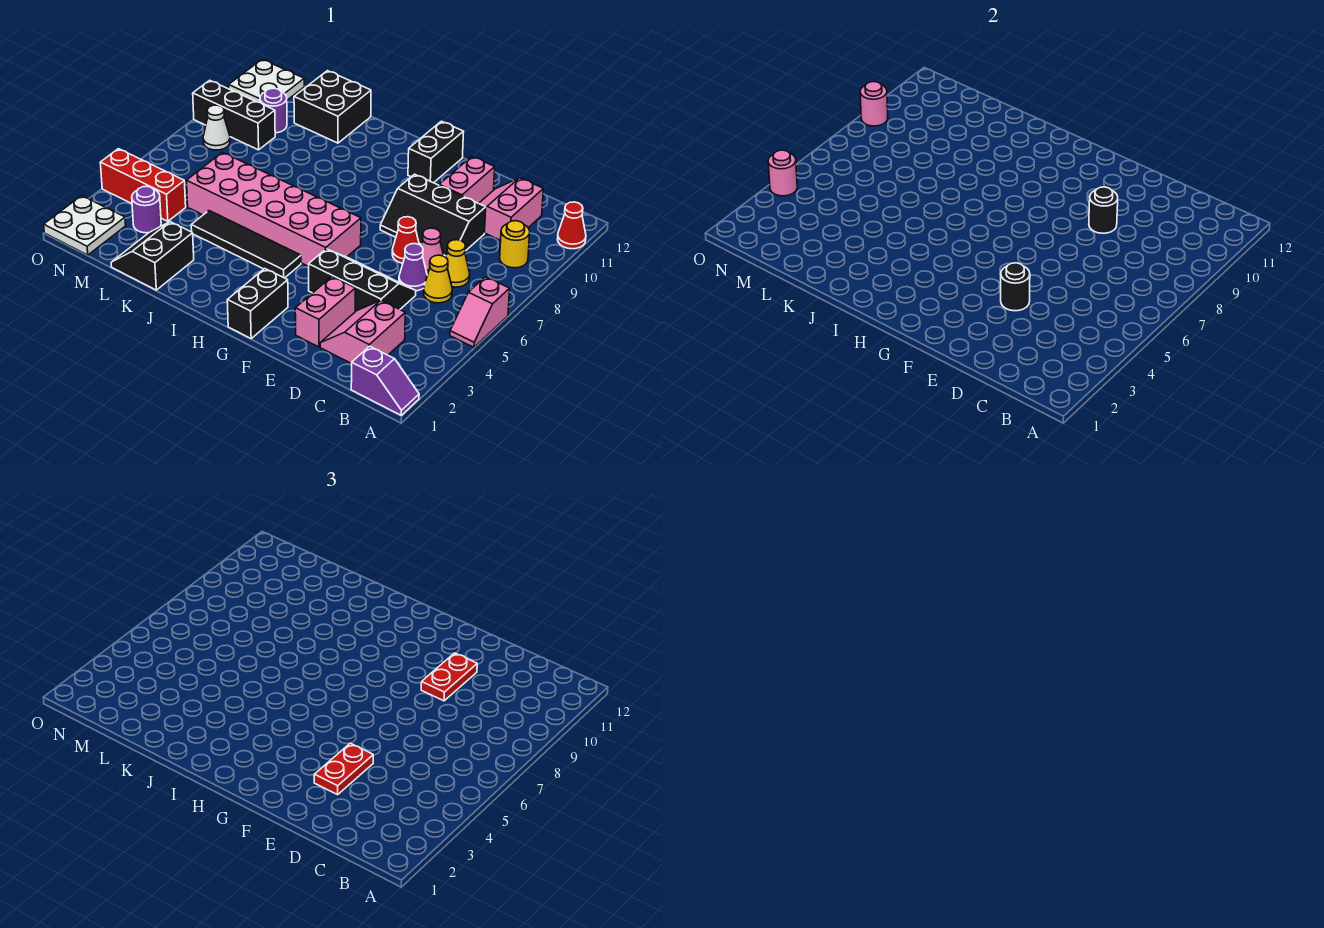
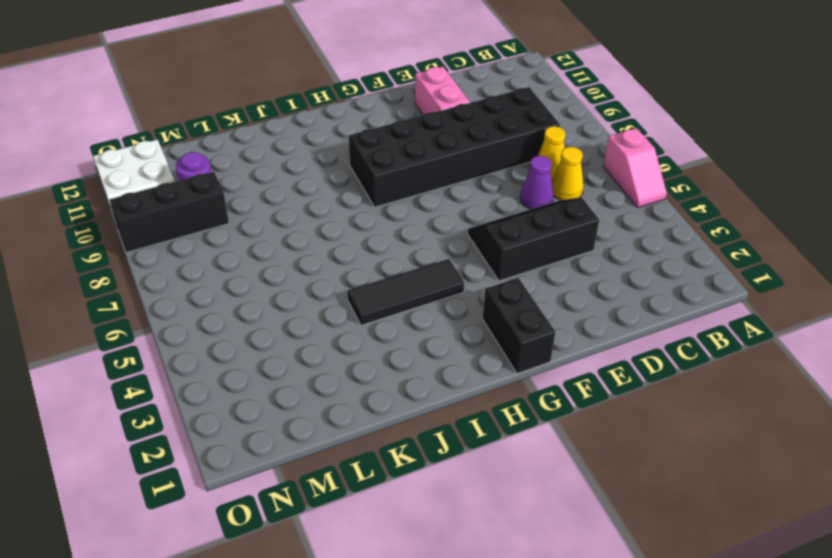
black 2x6 brick [349,87,560,207] -> black 2x3 slope [380,174,486,257]
black 1x3 tile [347,259,464,325] -> black 1x4 tile [191,211,301,278]
none -> purple 1x2 slope [351,346,419,415]
none -> red 1x1 cone [557,202,586,249]
none -> yellow 1x1 round brick [500,221,530,268]
none -> pink 2x2 slope [320,301,405,364]

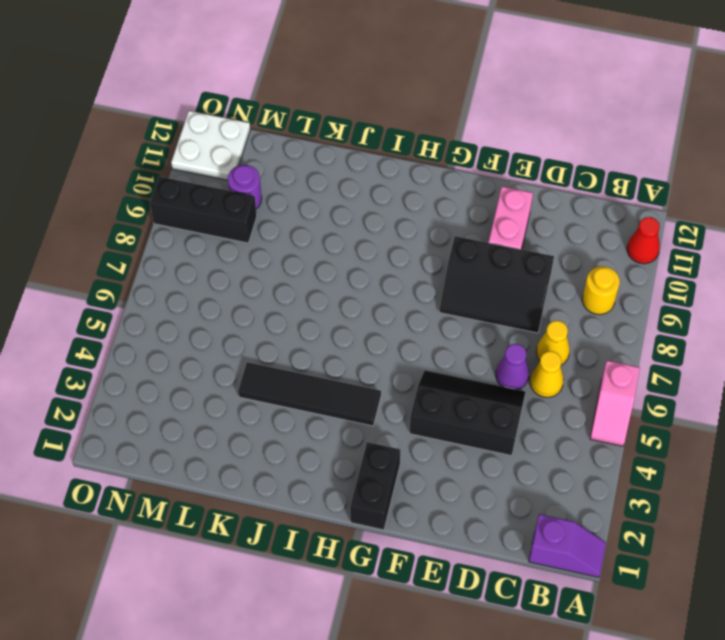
none -> pink 2x2 slope [320,301,405,364]
none -> pink 2x2 slope [479,178,543,240]
none -> pink 1x1 cone [421,228,444,275]
none -> pink 1x2 brick [295,277,355,347]

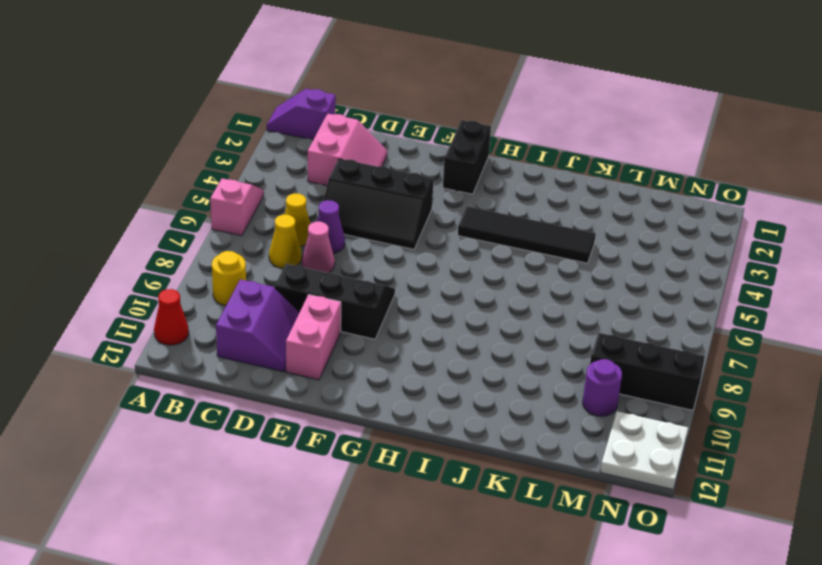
purple 2x2 slope [216,280,299,372] -> pink 2x2 slope [479,178,543,240]
none -> pink 1x2 brick [295,277,355,347]
none -> red 1x1 cone [392,217,419,263]
none -> pink 2x6 brick [186,152,361,267]
none -> black 1x2 brick [408,121,464,183]

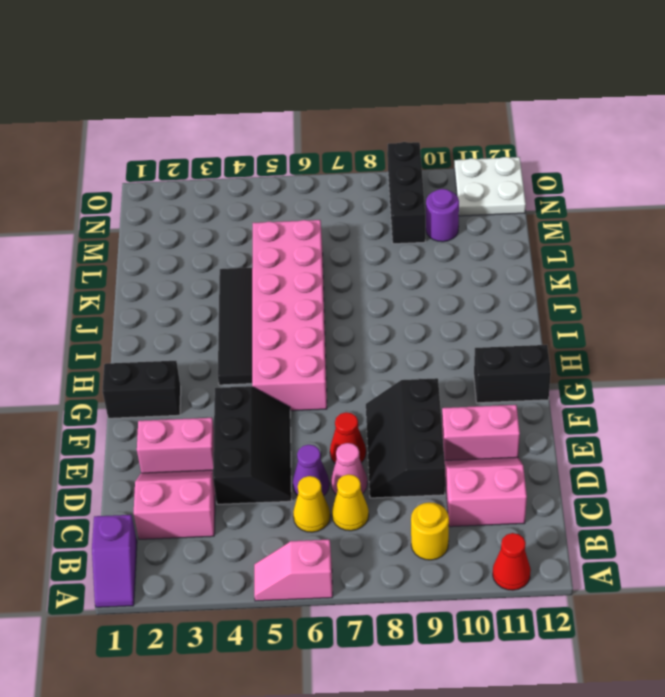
none -> black 2x2 slope [111,222,194,290]
none -> black 2x2 brick [294,71,371,143]
none -> purple 1x1 round brick [132,186,161,233]
none -> red 1x3 brick [100,149,186,221]

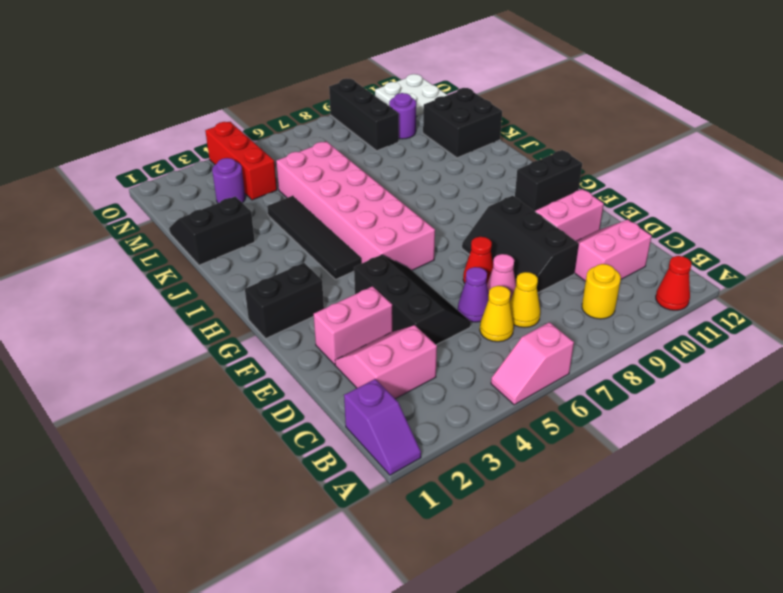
none -> white 2x2 plate [44,196,126,255]
none -> white 1x1 cone [203,105,230,150]
none -> black 1x1 round brick [1001,263,1030,311]
none -> black 1x1 round brick [1089,187,1118,233]

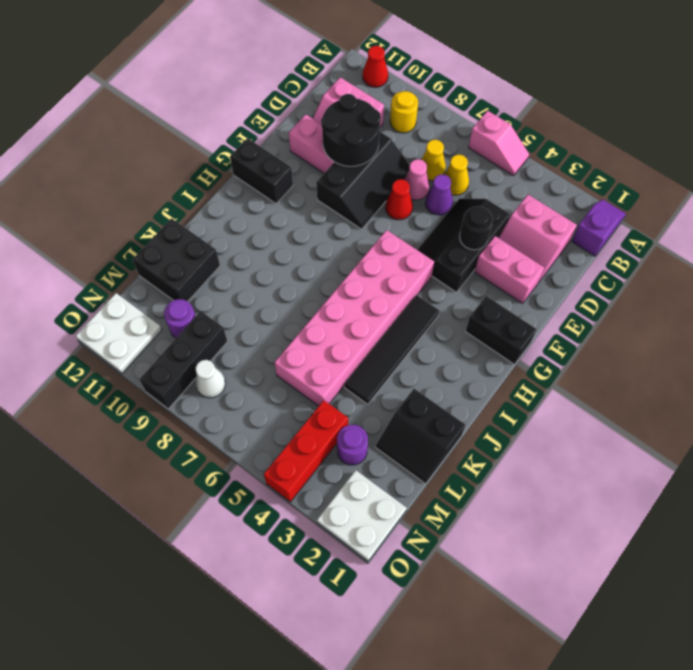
black 2x2 round brick [321,94,381,166] -> black 1x1 round brick [1089,187,1118,233]
none -> pink 1x1 round brick [768,150,797,196]
none -> pink 1x1 round brick [860,82,888,126]
none -> red 1x2 plate [314,743,373,795]
none -> red 1x2 plate [421,653,477,701]

